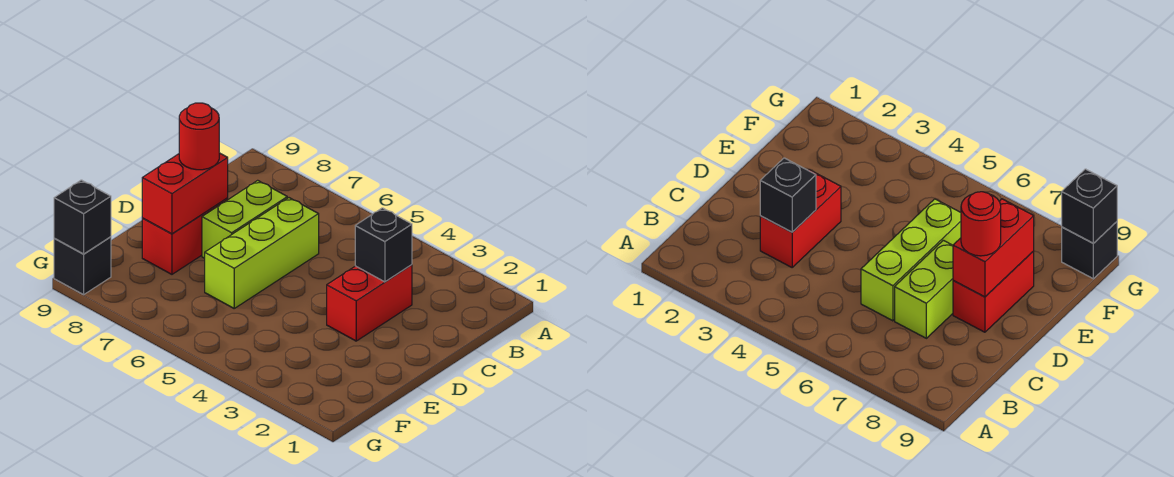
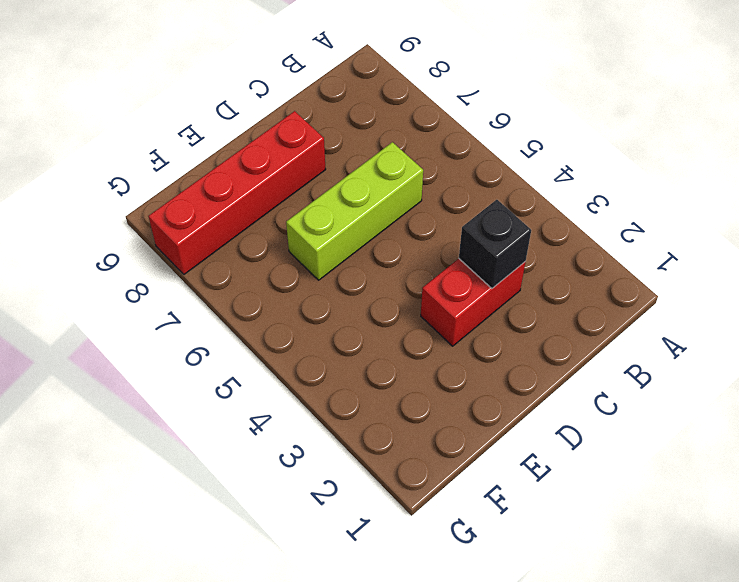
red 1x4 brick [148,111,326,274] -> red 1x2 brick [142,198,228,274]
none -> lime 1x2 brick [202,180,287,258]
none -> black 1x1 brick [54,237,111,295]

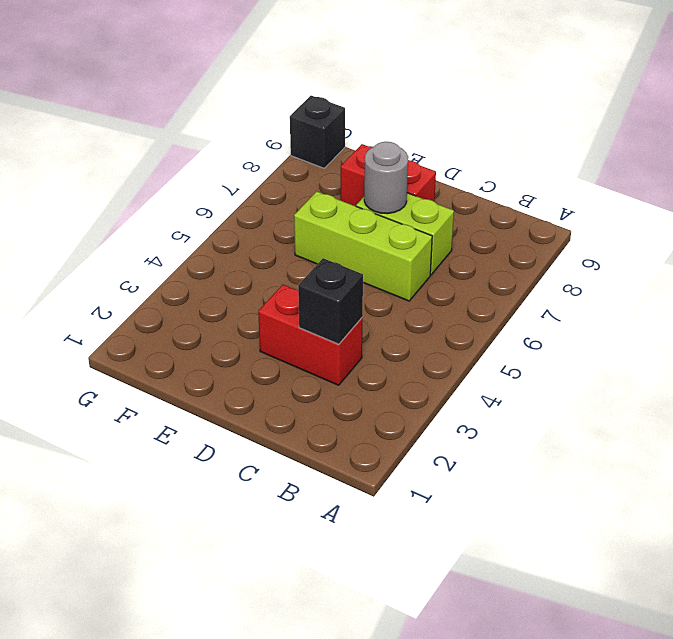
grey 1x1 round brick [364,142,408,214] -> none
none -> red 1x2 brick [142,153,228,234]
none -> black 1x1 brick [54,180,111,254]

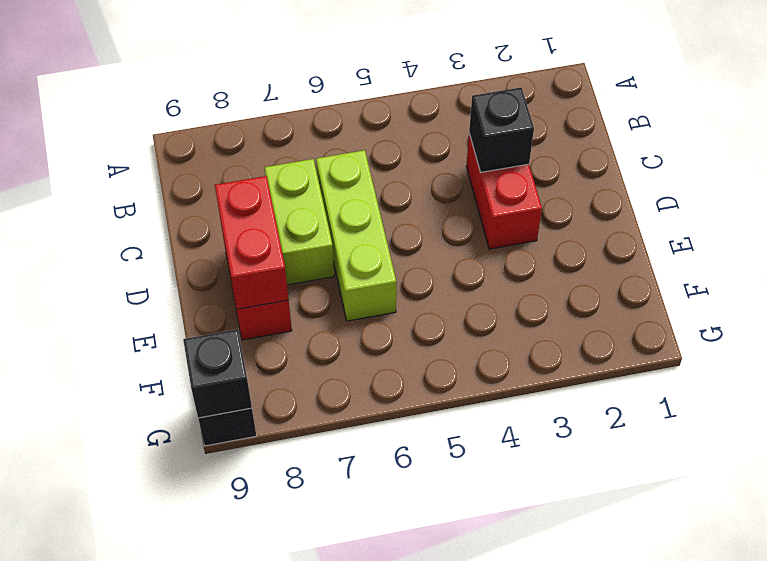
none -> red 1x1 round brick [179,103,219,170]

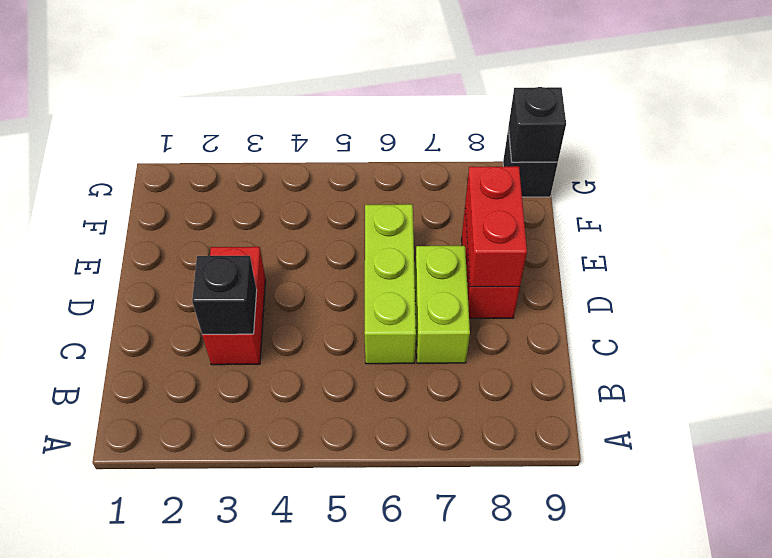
none -> red 1x1 round brick [179,103,219,170]

